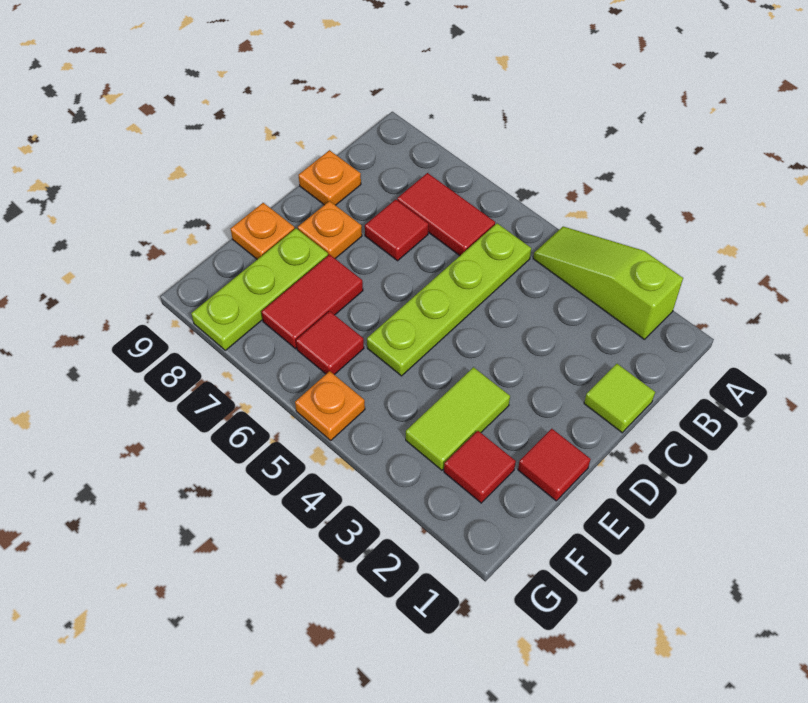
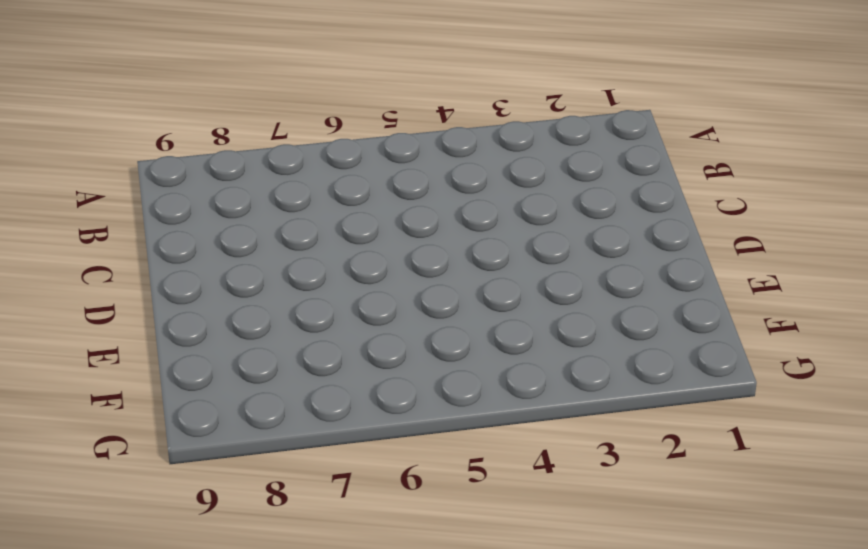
none -> lime 1x3 slope [533,226,683,339]
none -> lime 1x4 plate [367,223,531,376]
none -> red 1x2 tile [397,173,495,256]

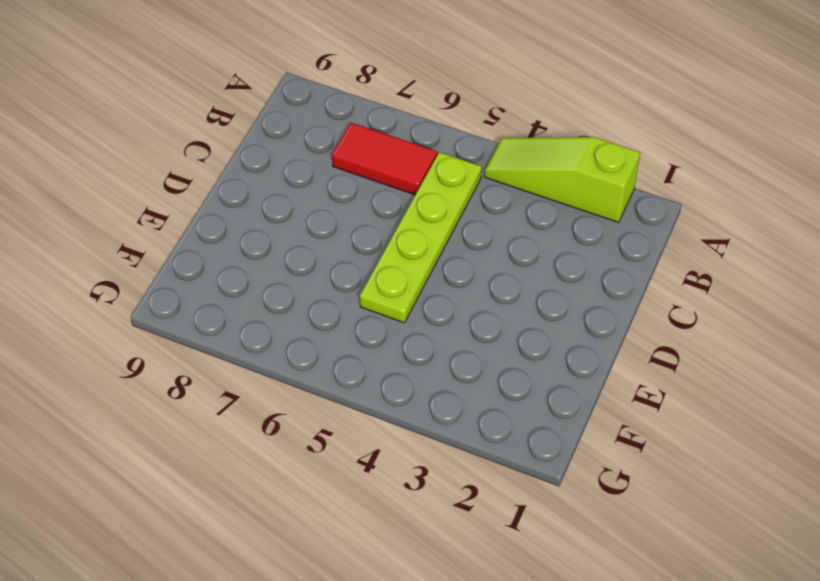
none -> lime 1x1 tile [584,364,655,433]
none -> red 1x1 tile [365,199,428,261]
none -> orange 1x1 plate [298,150,361,205]

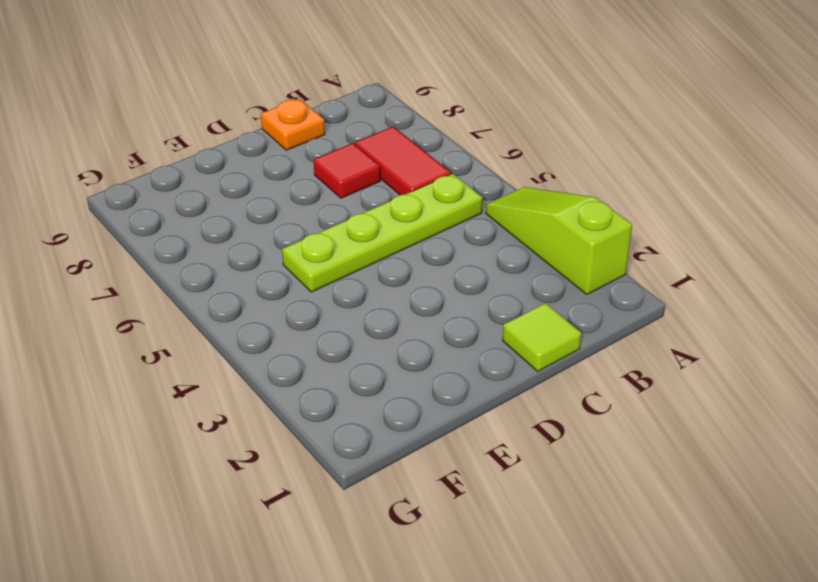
none -> orange 1x1 plate [298,201,362,258]
none -> red 1x1 tile [518,429,591,501]
none -> lime 1x2 tile [406,367,510,470]

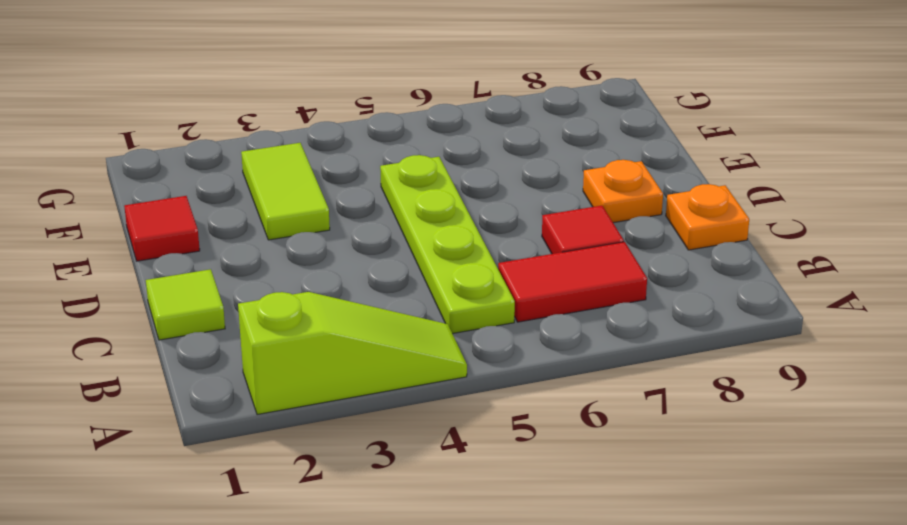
none -> red 1x2 tile [261,254,363,349]
none -> lime 1x3 plate [191,228,328,350]
none -> orange 1x1 plate [231,203,295,259]

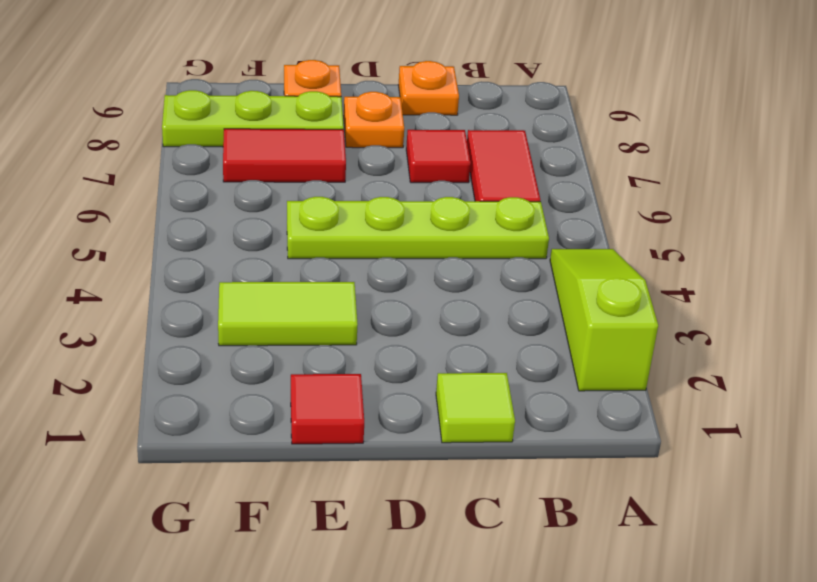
none -> red 1x1 tile [444,431,516,503]
none -> red 1x1 tile [296,311,364,375]
none -> orange 1x1 plate [295,371,365,440]

